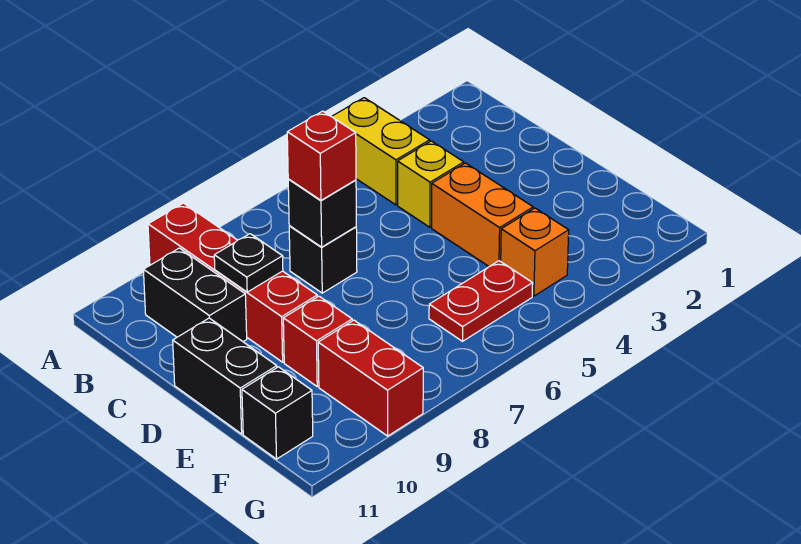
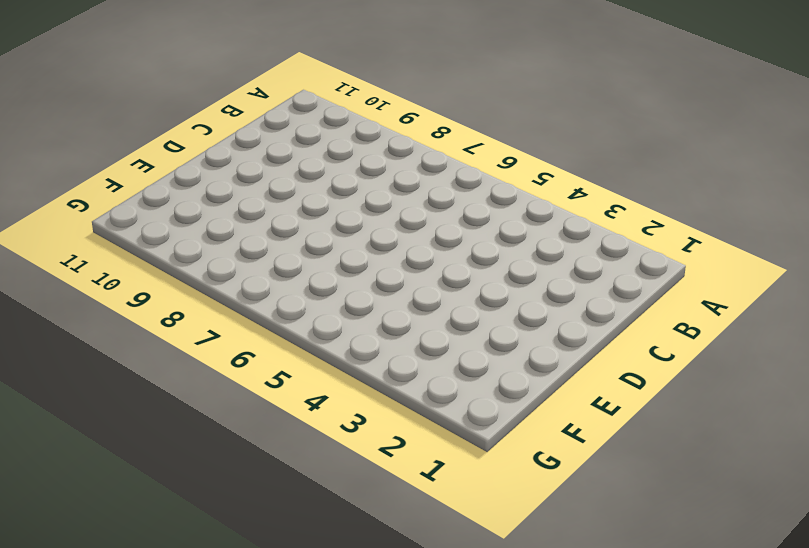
none -> yellow 1x2 brick [332,98,430,205]
none -> red 1x4 brick [148,203,317,362]
none -> black 1x2 brick [143,248,247,342]

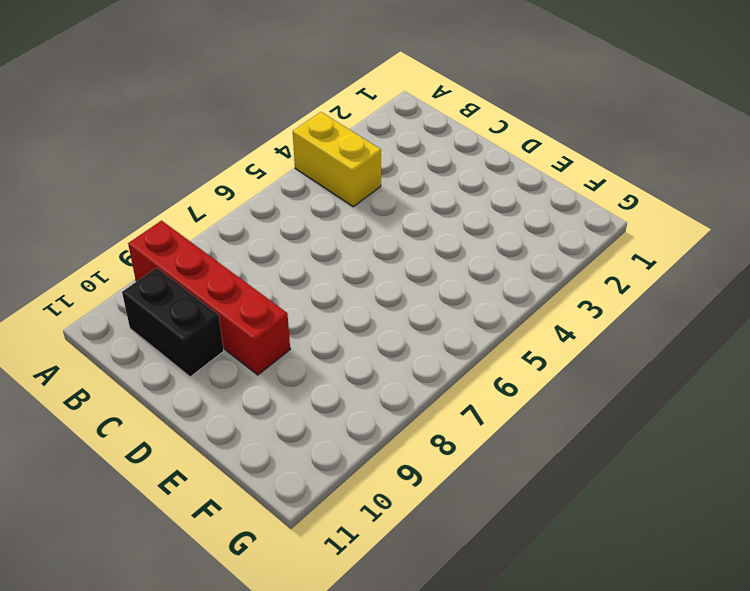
none -> yellow 1x1 brick [398,141,464,227]
none -> black 1x1 brick [289,226,357,293]
none -> orange 1x2 brick [432,163,533,267]

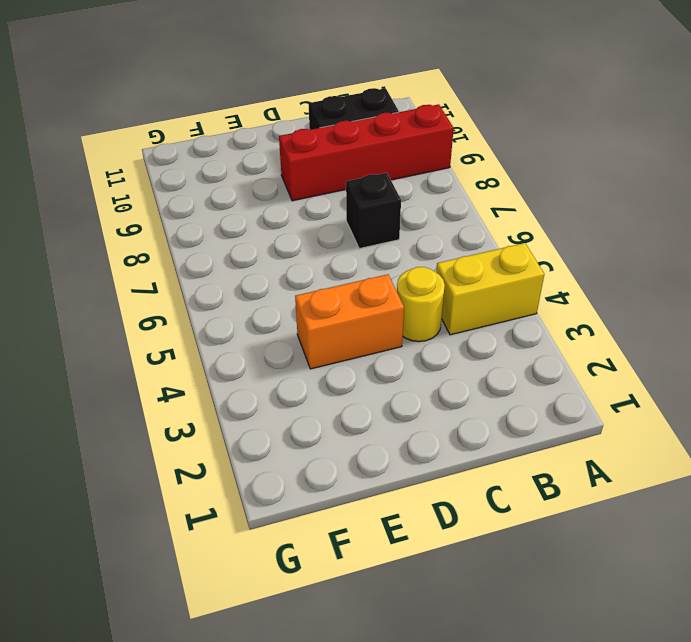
yellow 1x1 round brick [397,267,445,342] -> yellow 1x1 brick [398,141,464,227]
none -> black 1x2 brick [173,318,277,434]
none -> red 1x1 brick [283,296,352,386]
none -> orange 1x1 brick [501,208,569,296]

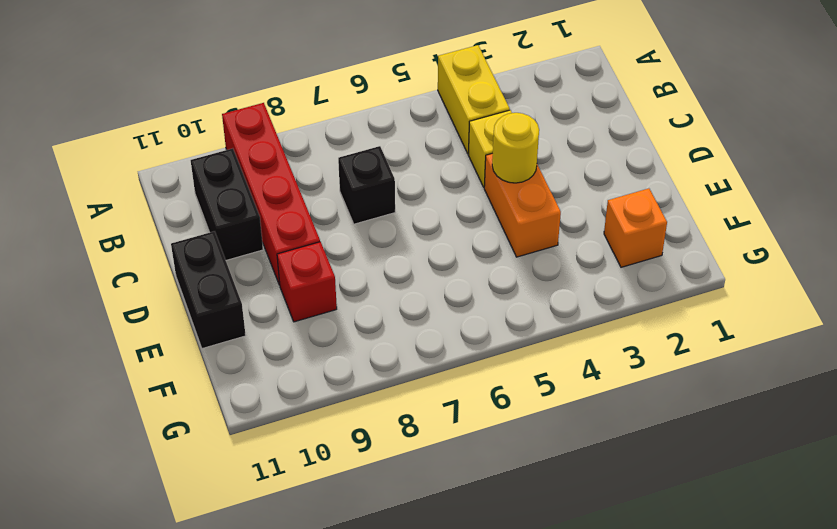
yellow 1x1 round brick [492,113,539,183] -> none
orange 1x1 brick [604,189,667,267] -> orange 1x1 brick moved to [501,208,569,296]
none -> red 1x2 plate [429,261,533,341]
none -> red 1x2 brick [318,320,423,436]
none -> black 1x1 brick [242,367,313,459]

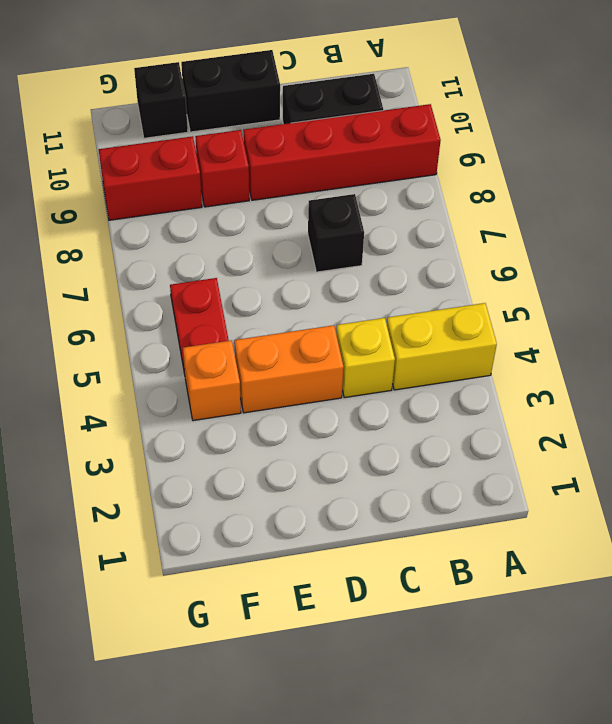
none -> black 1x1 brick [288,179,356,247]
none -> black 1x1 plate [214,234,283,292]
none -> red 1x1 brick [287,111,356,200]

